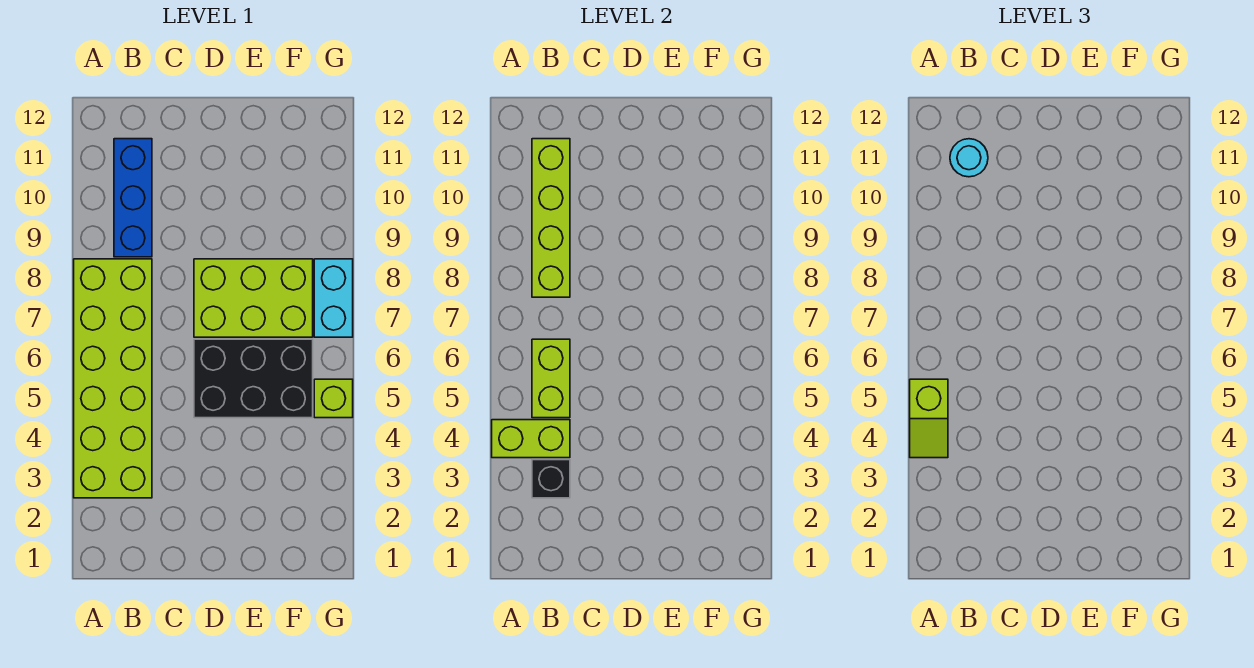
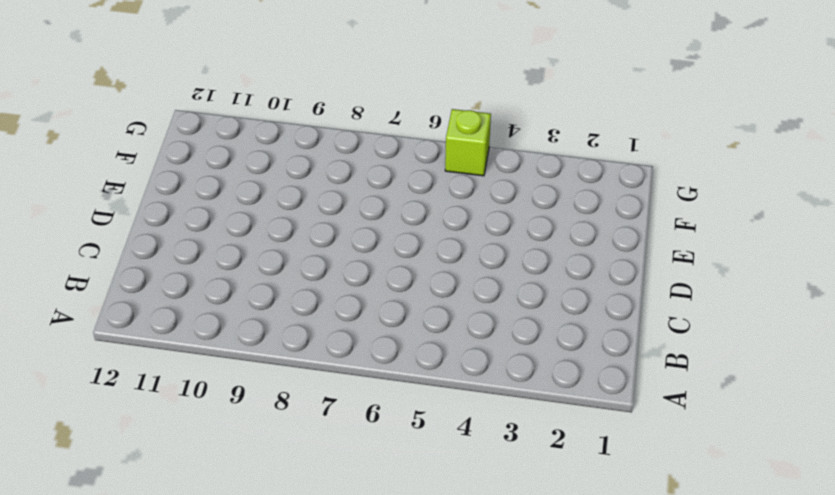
none -> lime 2x6 brick [74,259,152,498]
none -> blue 1x3 brick [114,139,152,257]
none -> black 2x3 brick [194,339,313,418]

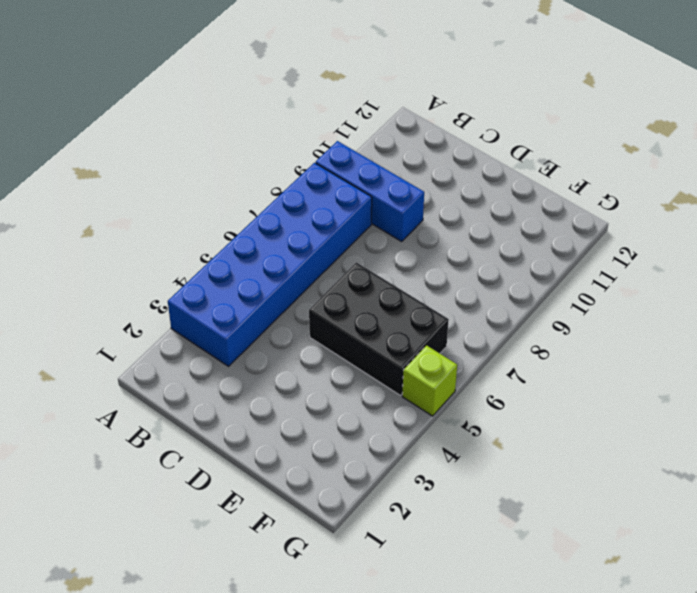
blue 2x6 brick [168,163,372,366] -> lime 2x6 brick [74,259,152,498]
blue 1x3 brick [316,141,424,241] -> blue 1x3 brick turned to [114,139,152,257]
none -> lime 2x3 brick [194,259,313,337]
none -> cyan 1x2 brick [314,259,353,337]
none -> lime 1x2 brick [492,420,570,458]

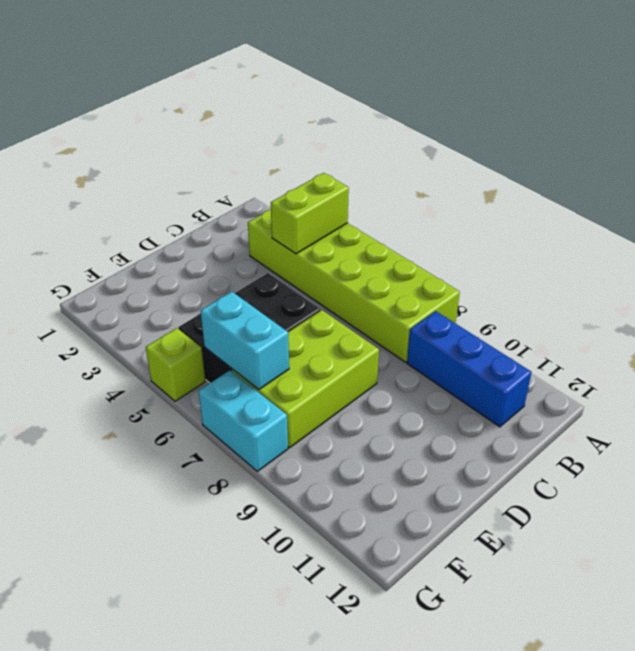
cyan 1x2 brick [201,292,289,390] -> none
none -> black 1x1 brick [532,460,570,498]
none -> lime 1x2 brick [532,339,570,418]
none -> lime 1x4 brick [532,139,570,297]

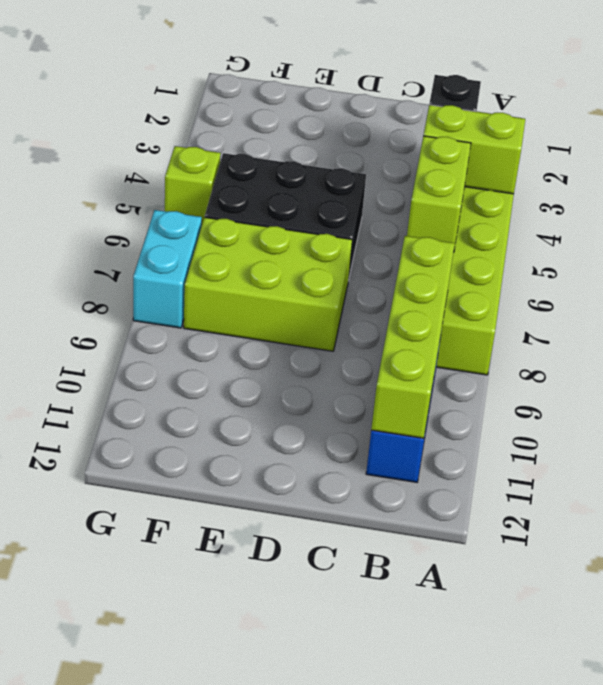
none -> lime 1x2 slope [910,379,948,458]
none -> cyan 1x1 round brick [950,139,988,177]

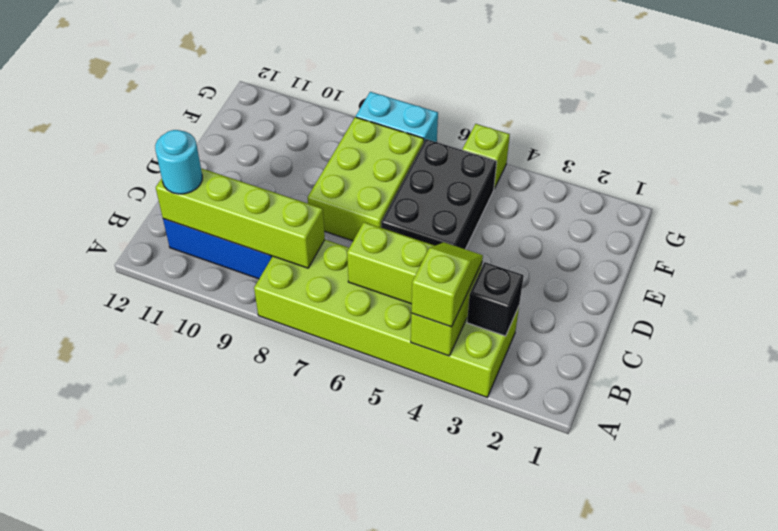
lime 1x2 slope [411,242,483,327] -> lime 1x2 slope turned to [910,379,948,458]

